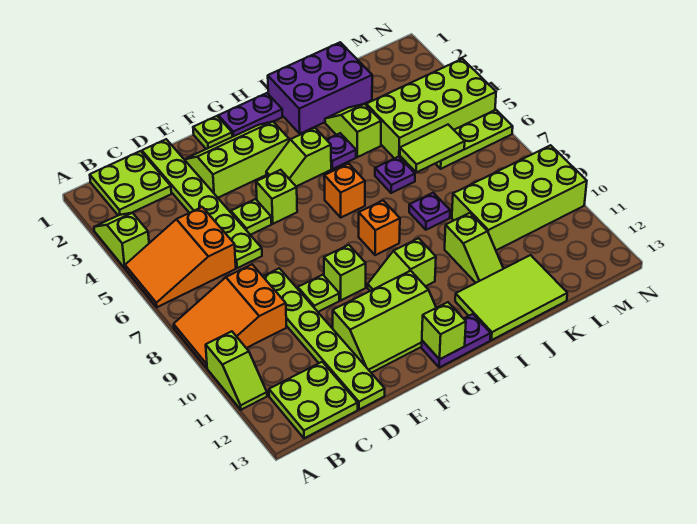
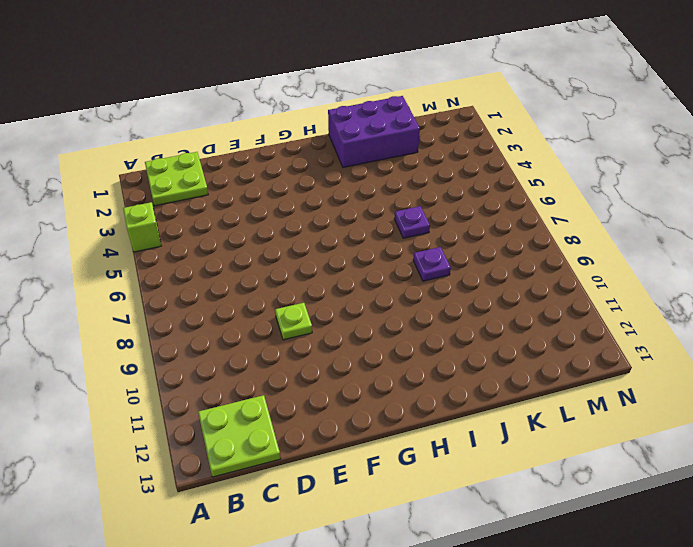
none -> orange 2x3 slope [125,207,236,307]
none -> orange 2x3 slope [174,265,286,368]
none -> lime 1x2 slope [206,331,267,410]
none -> lime 1x6 plate [142,139,262,268]

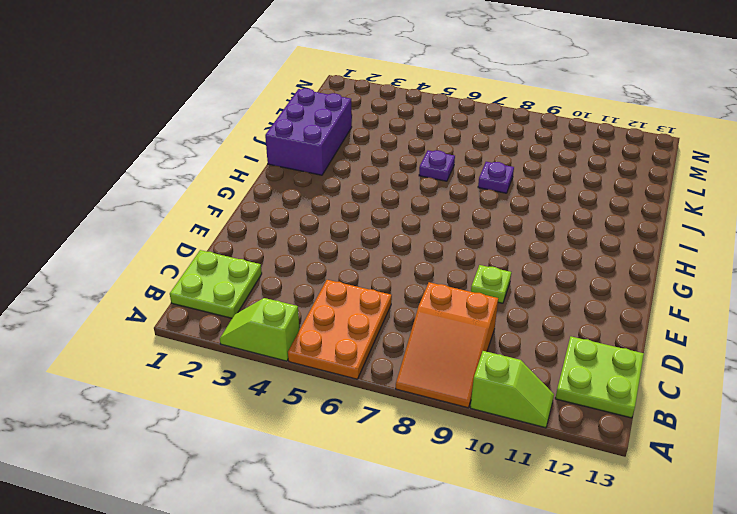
orange 2x3 plate [288,280,392,379] -> orange 2x3 slope [125,207,236,307]
none -> lime 1x6 plate [142,139,262,268]
none -> lime 1x6 plate [263,268,385,410]
none -> lime 2x3 slope [184,122,289,198]
none -> lime 1x1 plate [231,199,272,235]

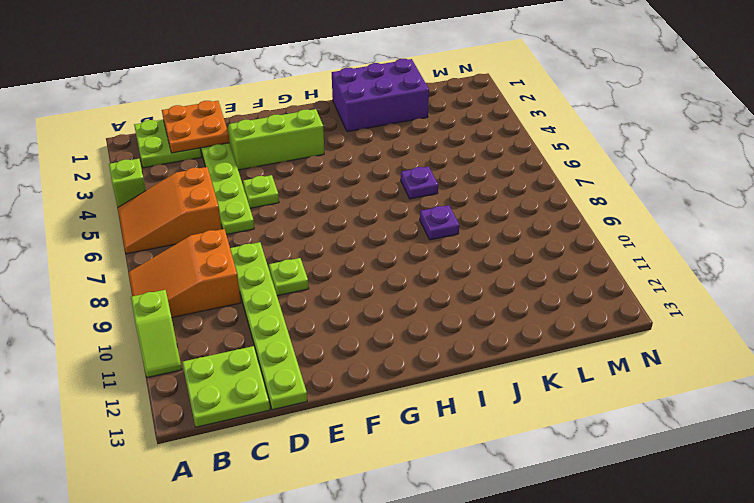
orange 2x2 plate [162,101,230,153] -> none
none -> lime 2x3 slope [333,271,436,373]
none -> lime 1x1 plate [193,116,232,149]
none -> lime 1x1 brick [256,170,297,224]
none -> lime 1x1 brick [324,245,366,300]

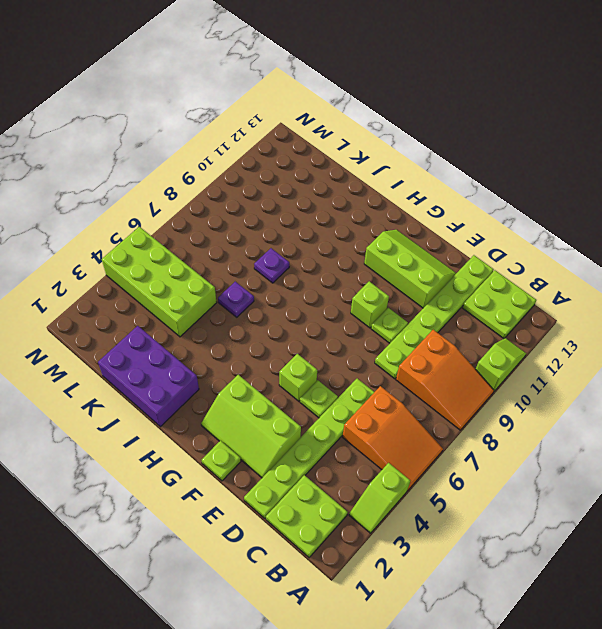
none -> purple 1x2 plate [218,93,282,137]
none -> lime 1x2 slope [266,128,331,186]
none -> lime 1x2 slope [368,238,436,291]
none -> purple 1x2 plate [422,314,491,367]

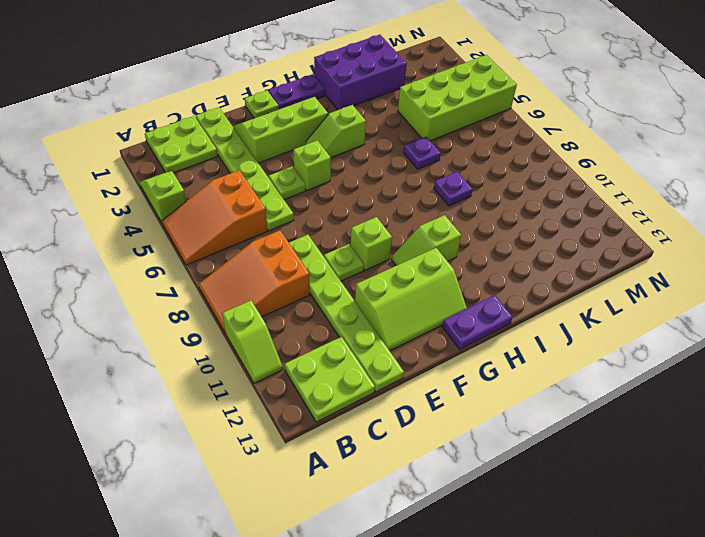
none -> orange 1x1 brick [324,164,365,217]
none -> orange 1x1 brick [359,201,400,255]
none -> purple 1x1 plate [327,133,356,169]
none -> lime 2x3 tile [455,255,567,340]

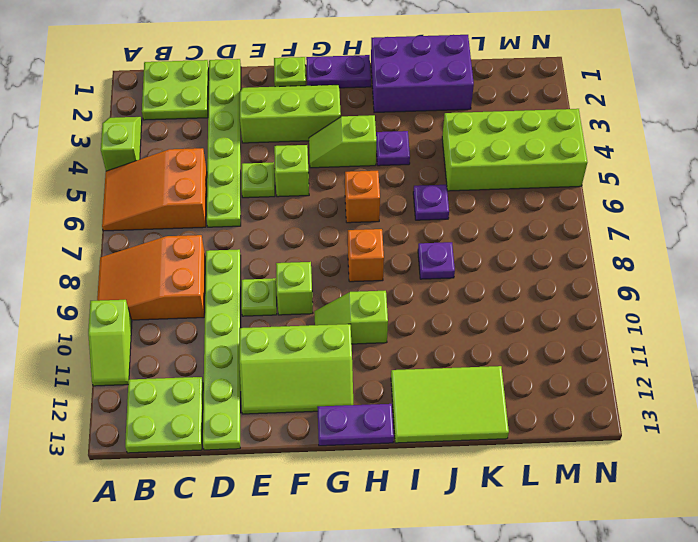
none -> lime 1x2 slope [325,104,381,157]
none -> lime 1x2 slope [445,213,504,283]
none -> lime 2x4 brick [452,145,587,250]
none -> lime 1x3 plate [436,110,513,169]

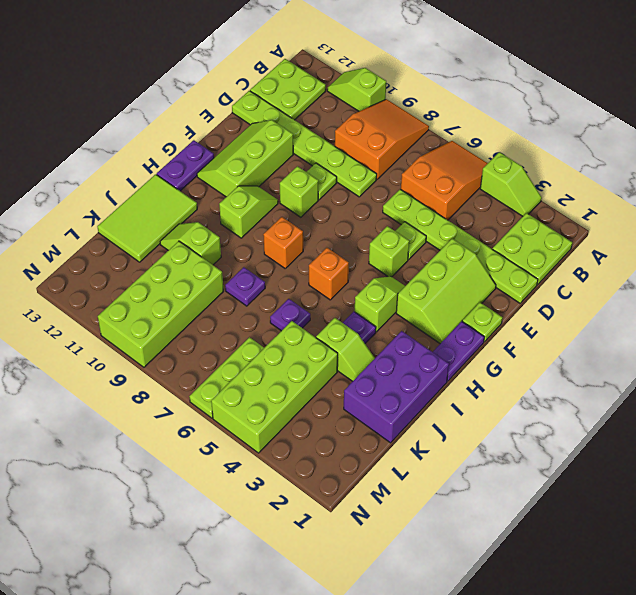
none -> lime 1x1 brick [422,302,466,359]
none -> lime 1x2 tile [400,125,465,173]

